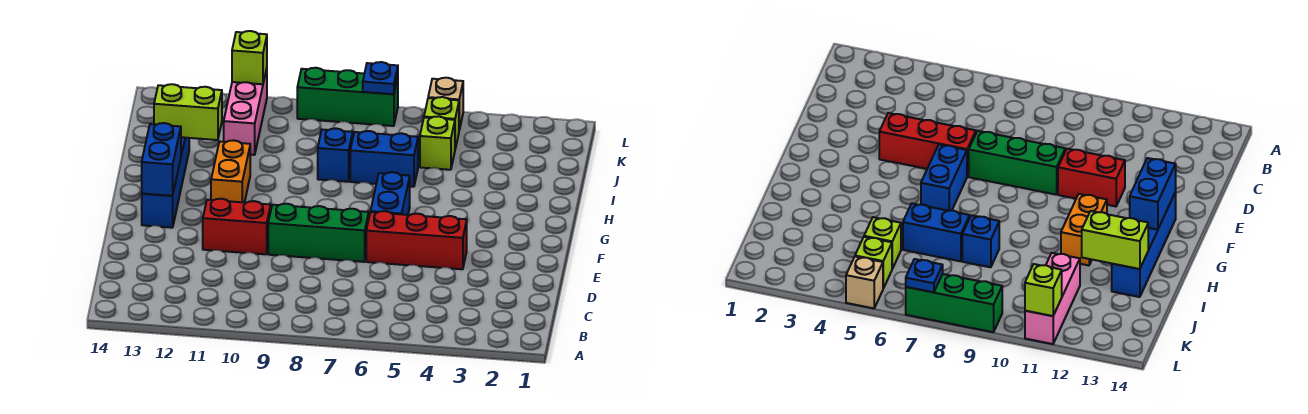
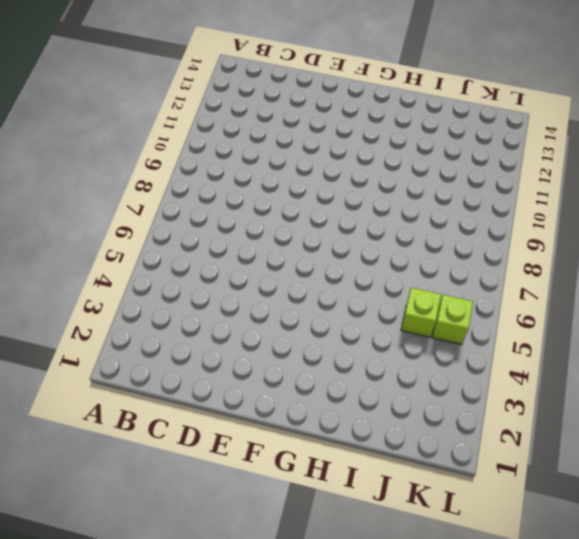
none -> red 1x3 brick [366,211,467,269]
none -> green 1x3 brick [268,203,369,262]
none -> red 1x2 brick [203,199,271,254]

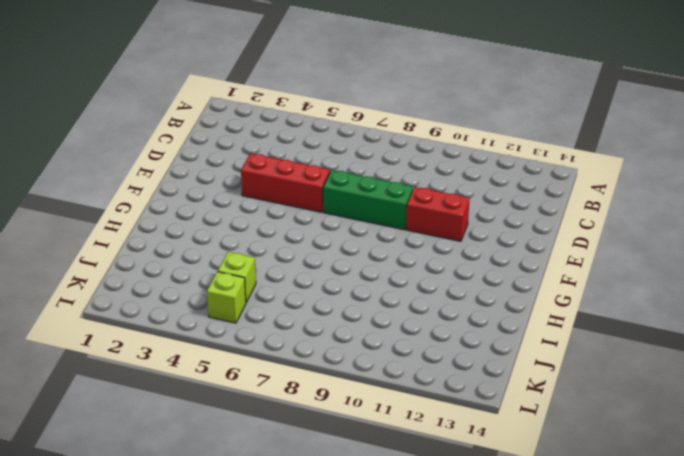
none -> blue 1x2 brick [370,172,410,215]
none -> blue 1x4 brick [142,137,189,228]
none -> orange 1x2 brick [211,140,250,203]

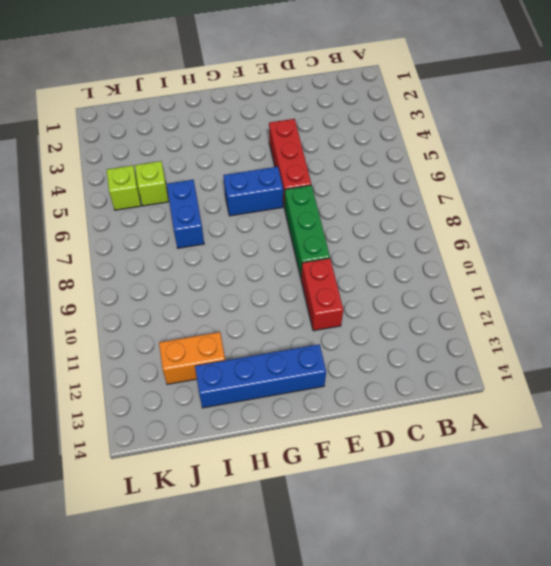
orange 1x2 brick [159,332,225,384] -> orange 1x2 brick moved to [211,140,250,203]
none -> blue 1x1 brick [318,128,353,182]
none -> pink 1x3 brick [224,69,267,155]
none -> tan 1x1 brick [428,78,463,130]

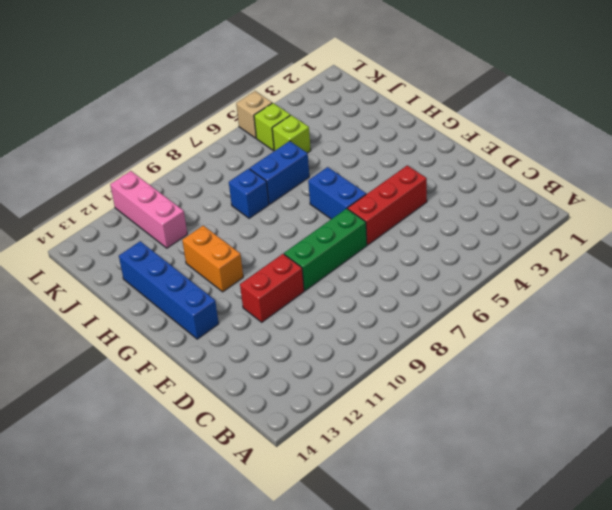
none -> green 1x3 brick [297,68,398,126]
none -> blue 1x2 brick [142,123,181,196]
none -> lime 1x2 brick [154,84,222,140]

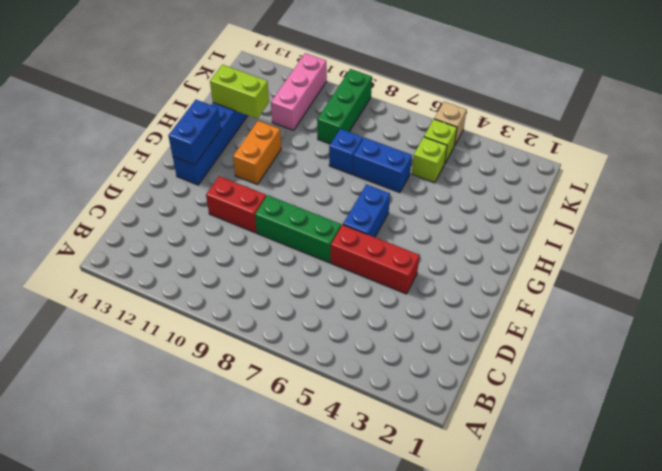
green 1x3 brick [317,69,372,144] -> green 1x3 brick turned to [297,68,398,126]
none -> blue 1x1 plate [363,62,398,94]
none -> lime 1x1 brick [232,31,267,84]

